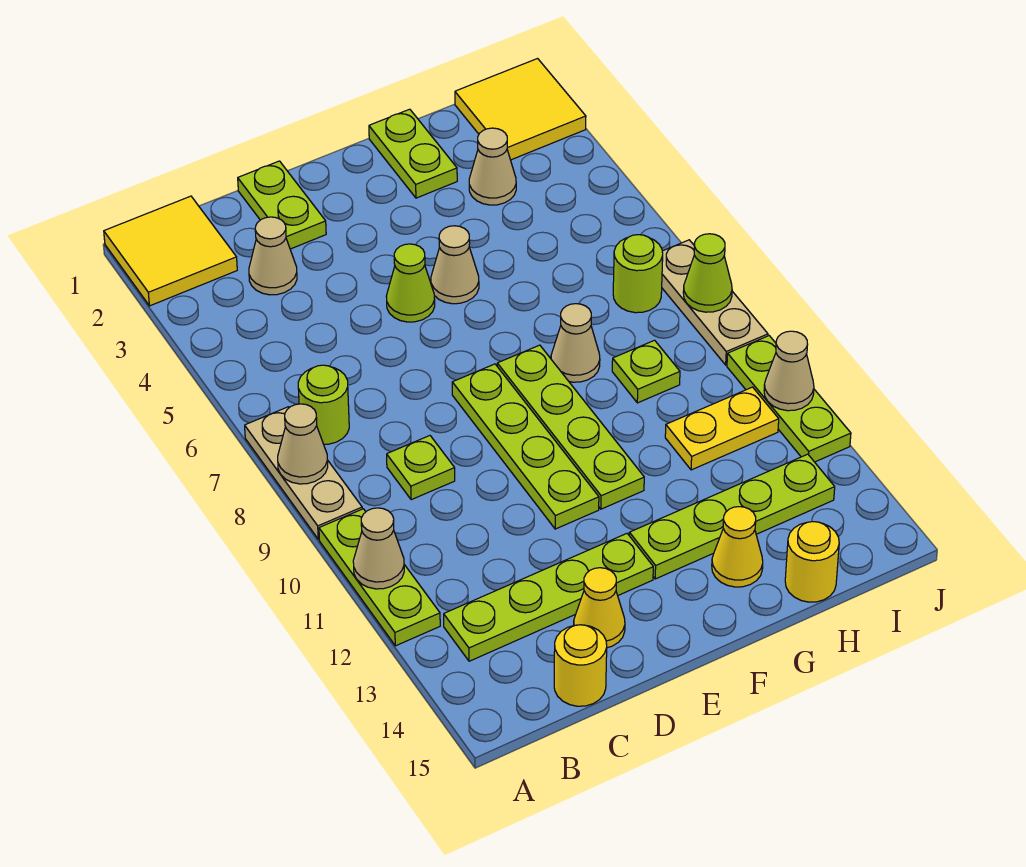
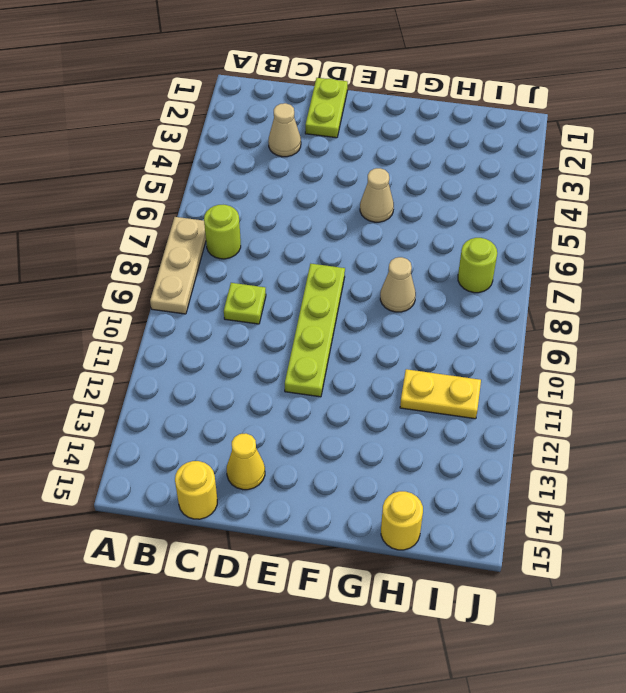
none -> yellow 2x2 tile [104,196,237,306]
none -> lime 1x3 plate [319,509,440,646]
none -> lime 1x4 plate [444,534,653,661]
none -> lime 1x1 cone [386,244,435,322]

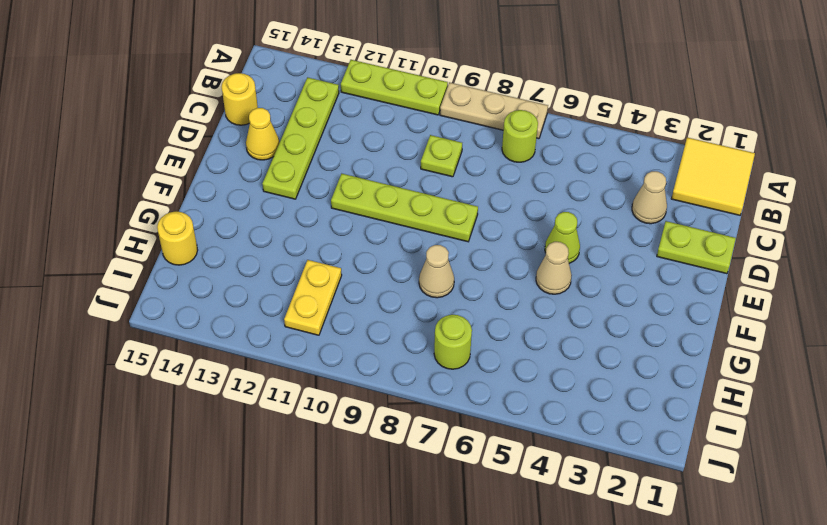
none -> lime 1x4 plate [497,345,644,509]
none -> lime 1x4 plate [629,454,835,579]
none -> lime 1x2 plate [369,109,457,198]
none -> yellow 1x1 cone [712,507,763,587]

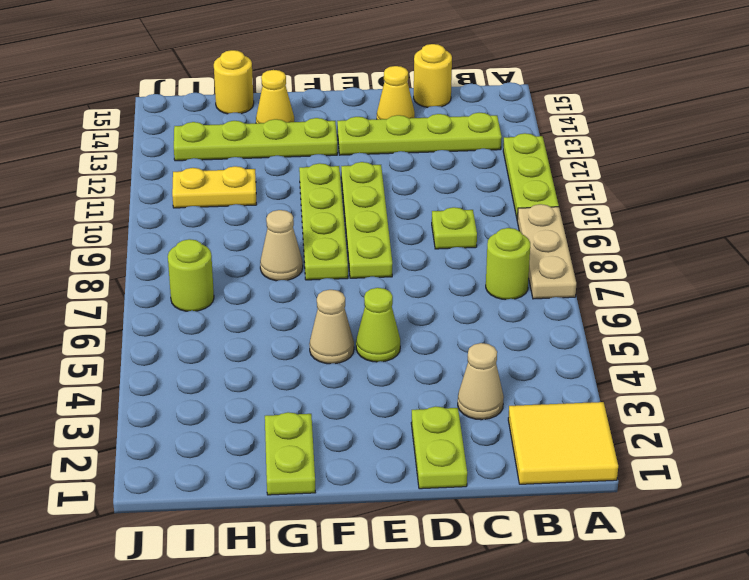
none -> tan 1x1 cone [469,128,516,205]
none -> lime 1x1 plate [612,340,680,403]
none -> yellow 2x2 tile [455,59,586,160]
none -> tan 1x3 plate [662,240,768,365]

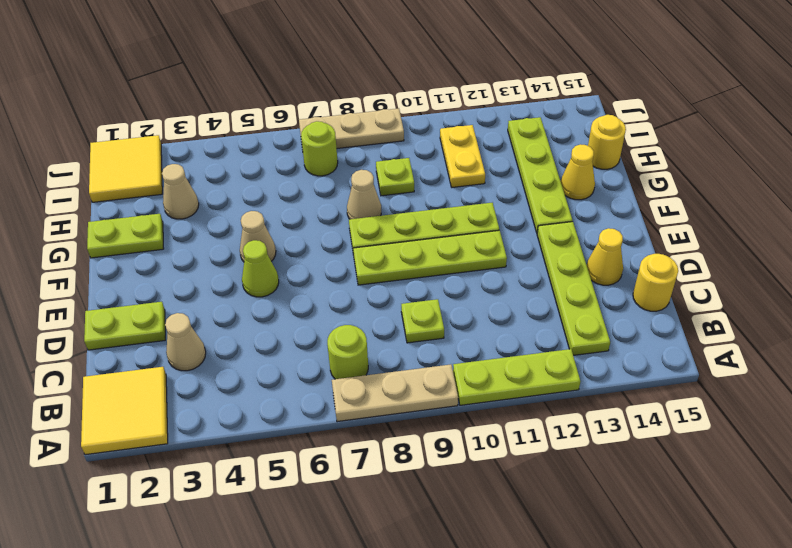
none -> lime 1x3 plate [727,336,851,462]
none -> tan 1x1 cone [278,404,328,484]
none -> tan 1x1 cone [353,508,404,589]
none -> lime 1x1 cone [683,234,732,312]

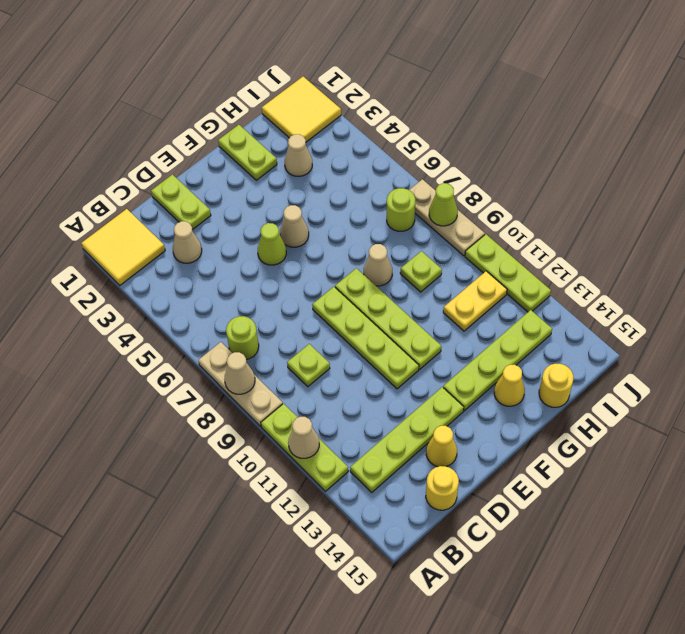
none -> tan 1x1 cone [764,331,814,411]

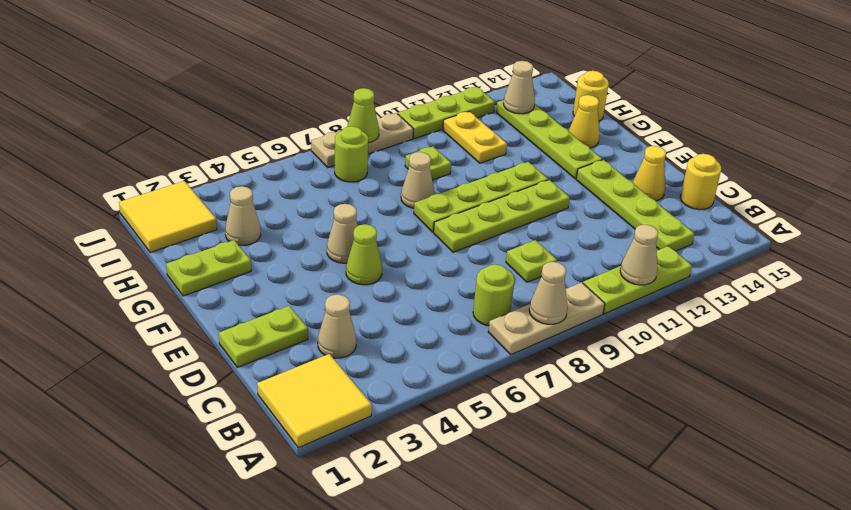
tan 1x1 cone [503,61,535,114] -> tan 1x1 cone moved to [764,331,814,411]

